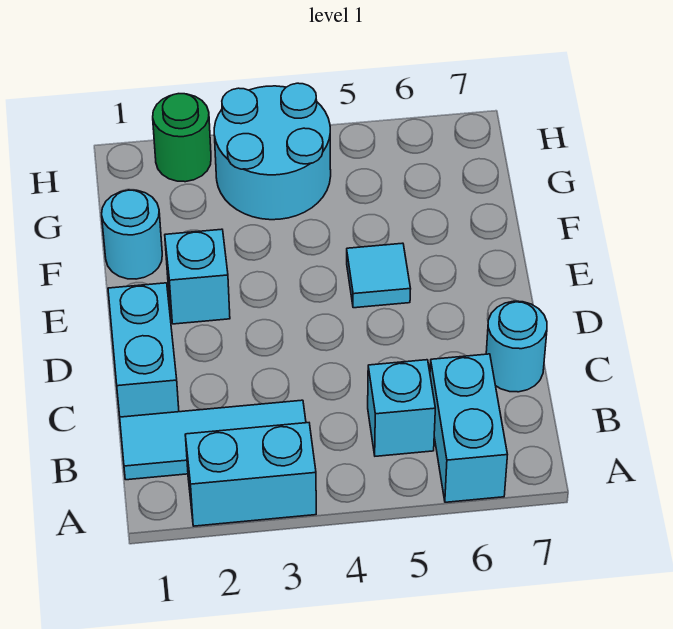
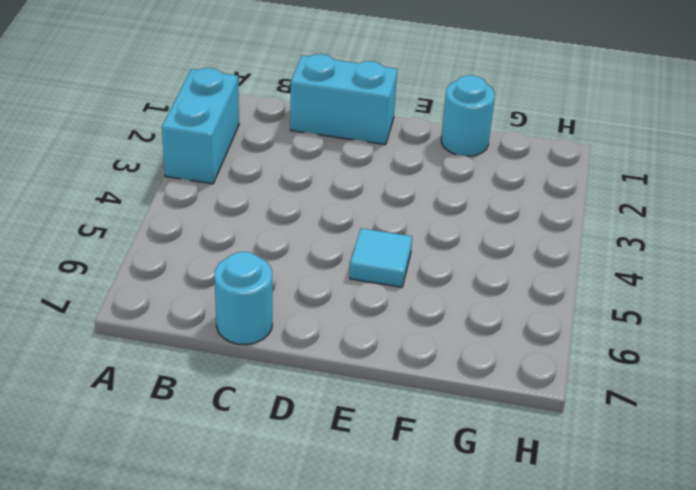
none -> cyan 1x2 brick [430,354,507,502]
none -> cyan 1x3 tile [120,400,306,480]

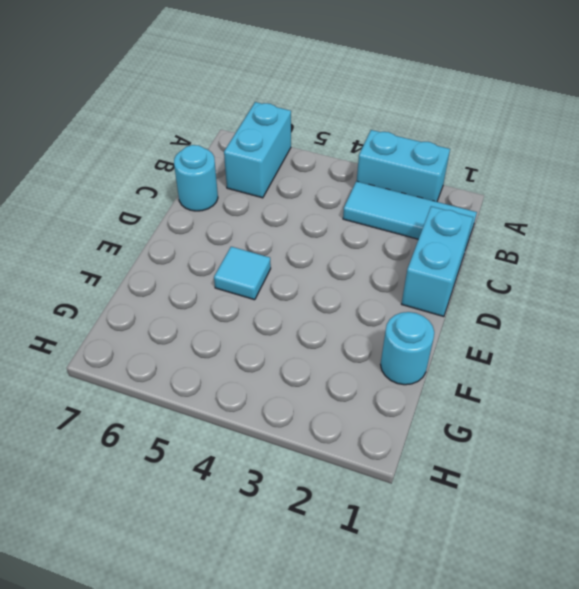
none -> cyan 1x1 brick [368,360,435,456]
none -> cyan 1x1 brick [165,229,230,324]

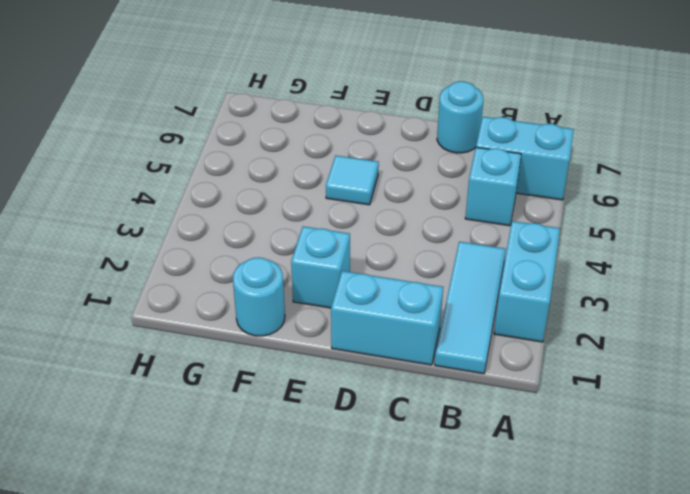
none -> cyan 2x2 round brick [214,83,331,220]
none -> green 1x1 round brick [153,94,211,182]

